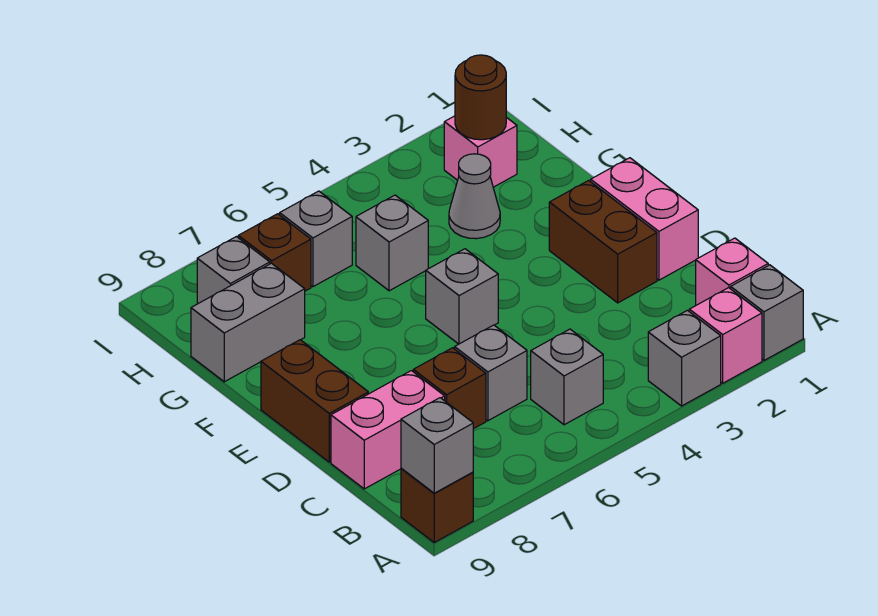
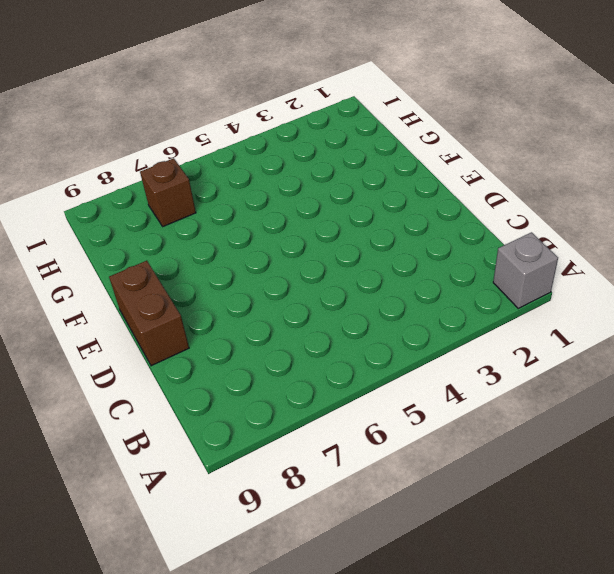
none -> pink 1x1 brick [689,288,762,383]
none -> grey 1x1 brick [648,310,721,406]
none -> brown 1x1 brick [401,468,473,542]

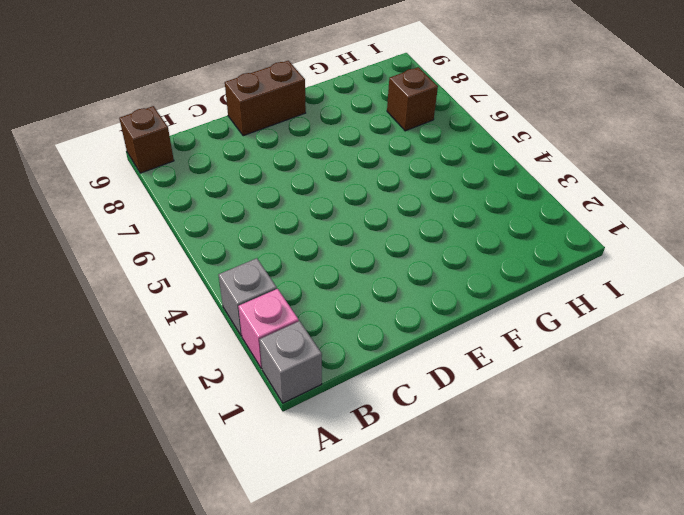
none -> pink 1x1 brick [696,238,768,305]
none -> grey 1x1 brick [531,329,603,425]
none -> grey 1x1 brick [455,325,527,421]

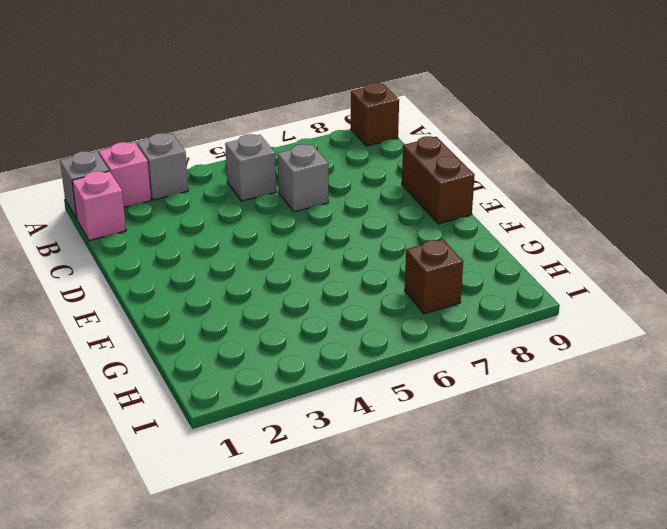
none -> brown 1x1 brick [413,348,486,429]
none -> pink 1x2 brick [331,371,445,489]
none -> pink 1x2 brick [591,158,698,280]

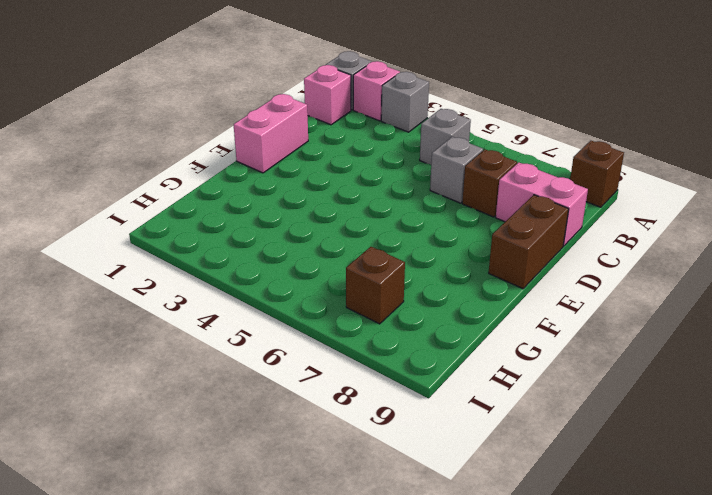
none -> brown 1x2 brick [549,180,657,303]
none -> grey 1x1 brick [426,249,498,344]
none -> grey 1x1 cone [449,154,500,239]

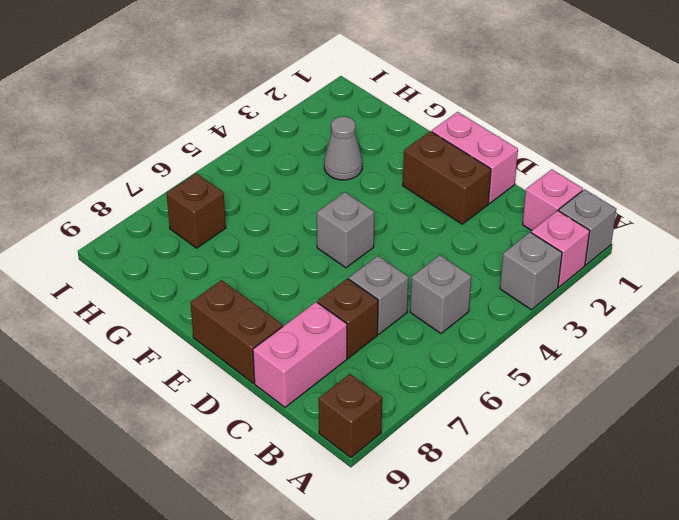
none -> grey 1x1 brick [356,195,428,291]
none -> grey 1x2 brick [191,263,305,382]
none -> pink 1x1 brick [444,116,517,187]

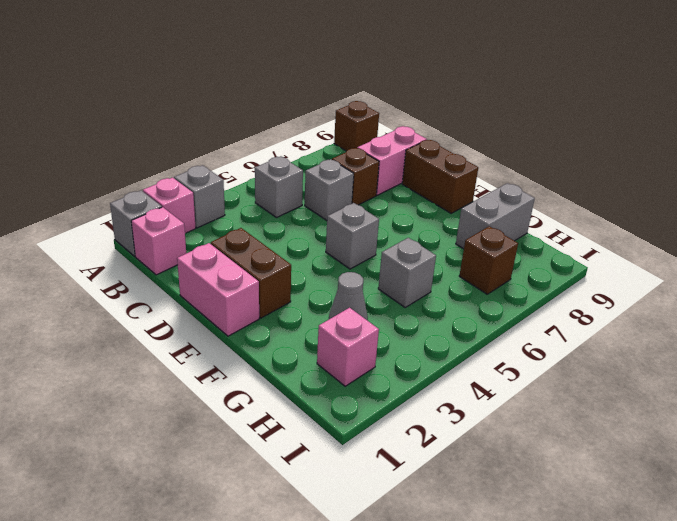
none -> grey 1x1 brick [280,191,352,287]
none -> grey 1x1 brick [197,237,270,304]
none -> grey 1x1 brick [401,398,473,493]

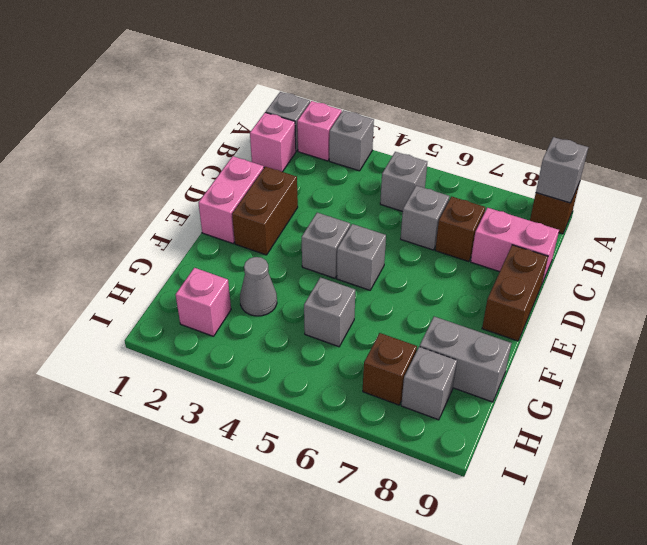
grey 1x1 brick [302,213,350,278] -> grey 1x1 brick moved to [280,191,352,287]
none -> brown 1x1 round brick [455,55,506,140]

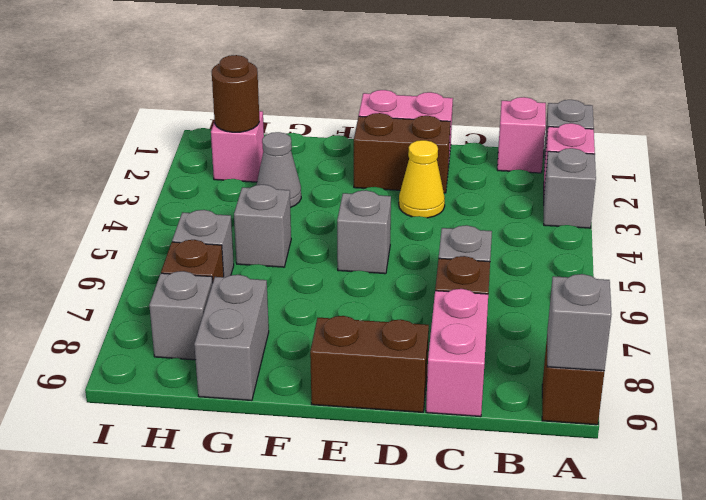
yellow 1x1 cone [399,140,445,218] -> none
none -> grey 1x1 brick [531,329,603,425]

